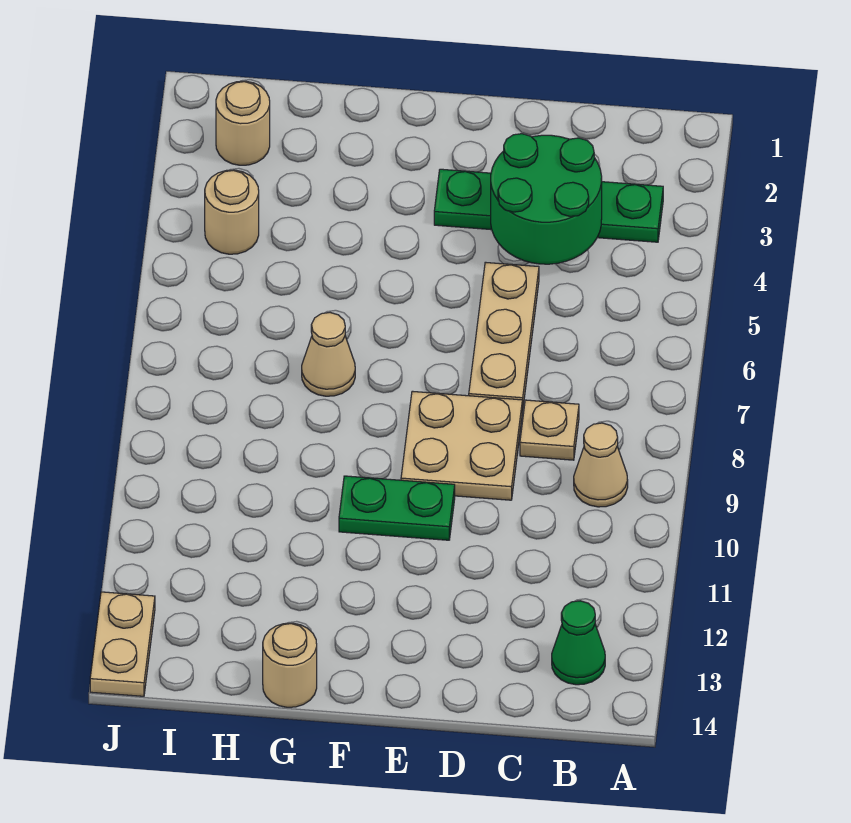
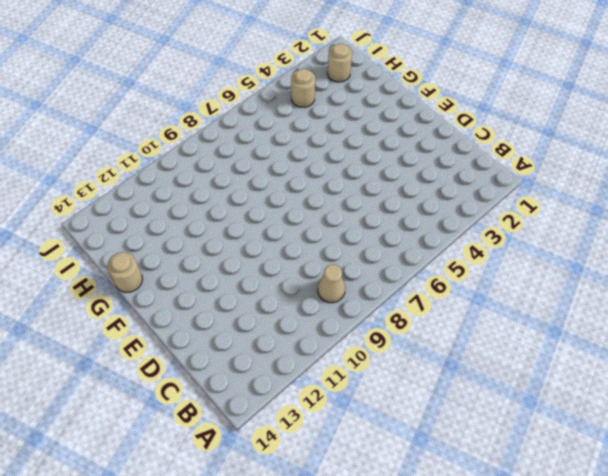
none -> green 1x4 plate [434,169,663,242]
none -> green 1x1 cone [552,601,605,685]
none -> tan 1x1 plate [520,400,579,460]

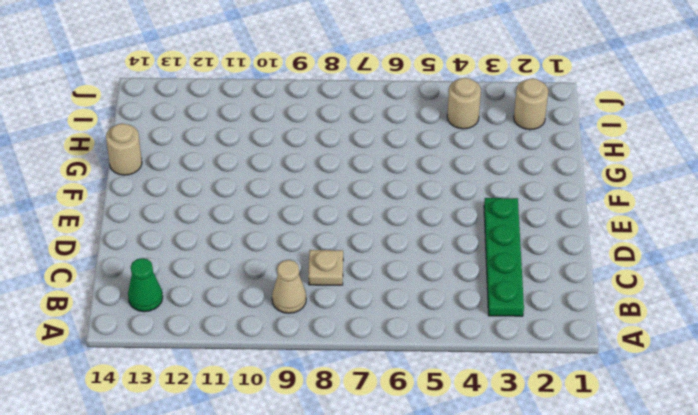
none -> tan 1x3 plate [469,262,539,411]
none -> tan 2x2 plate [401,391,522,500]
none -> green 1x2 plate [339,476,455,540]

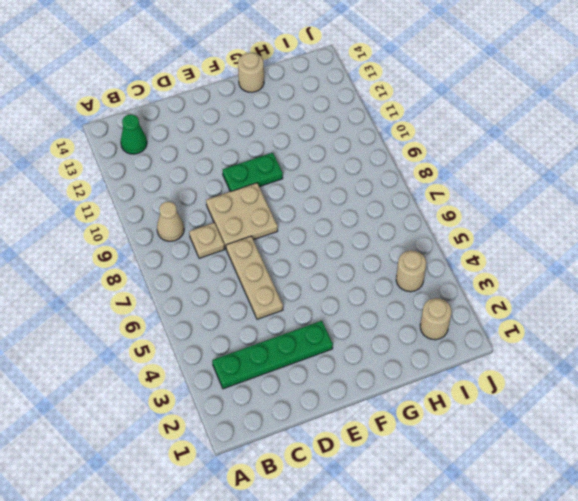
none -> tan 1x1 cone [302,313,355,396]
none -> tan 1x2 plate [90,592,155,696]
none -> green 2x2 round brick [491,134,602,264]

